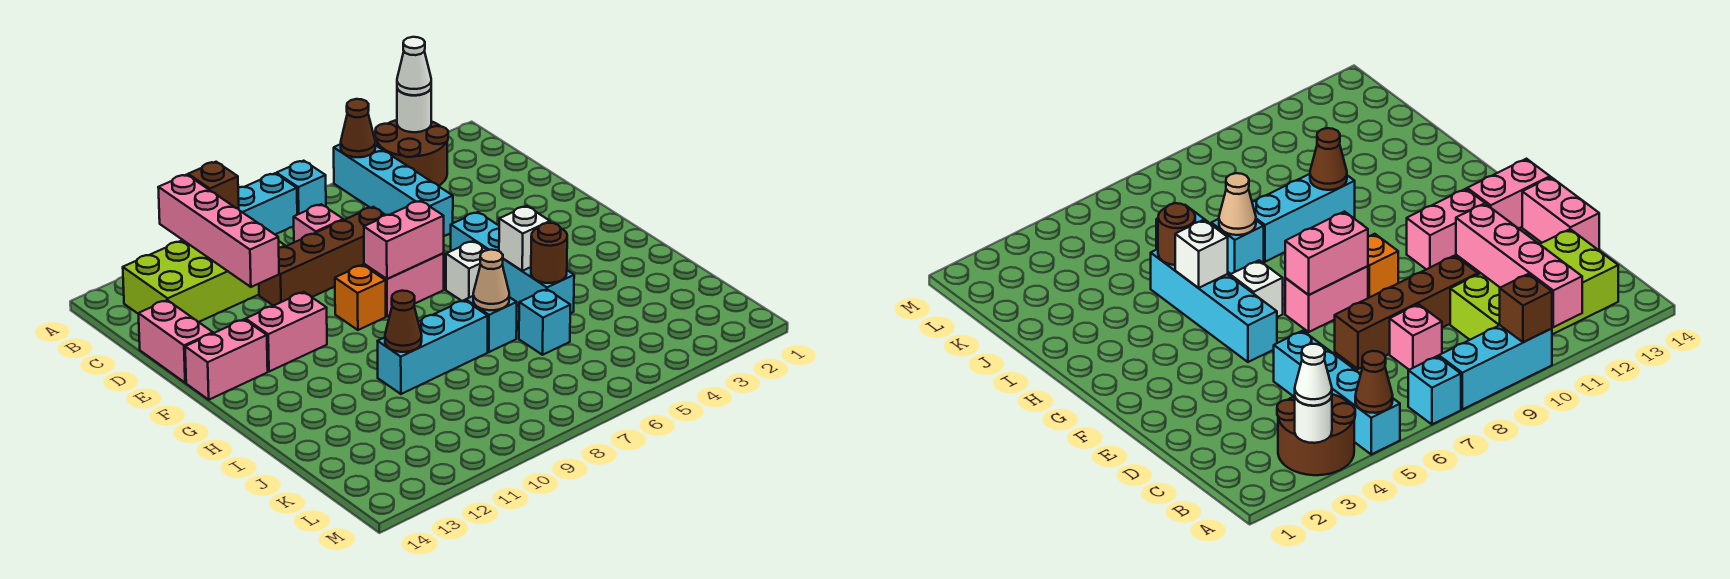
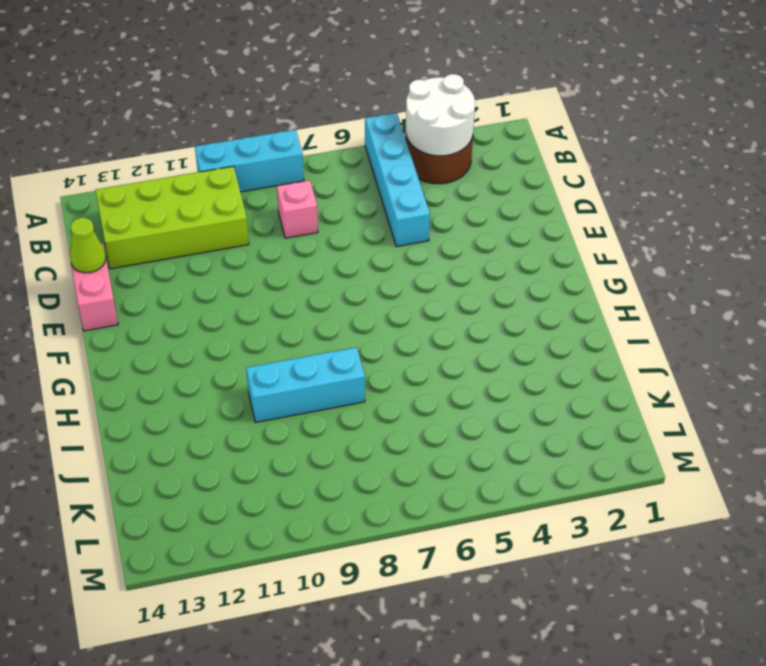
white 2x2 round brick [406,74,475,156] -> white 1x1 round brick [397,89,431,132]
lime 1x1 cone [70,218,106,273] -> none
none -> cyan 1x1 brick [276,161,326,215]
none -> brown 1x4 brick [259,207,385,306]
none -> cyan 1x4 brick [451,212,574,313]

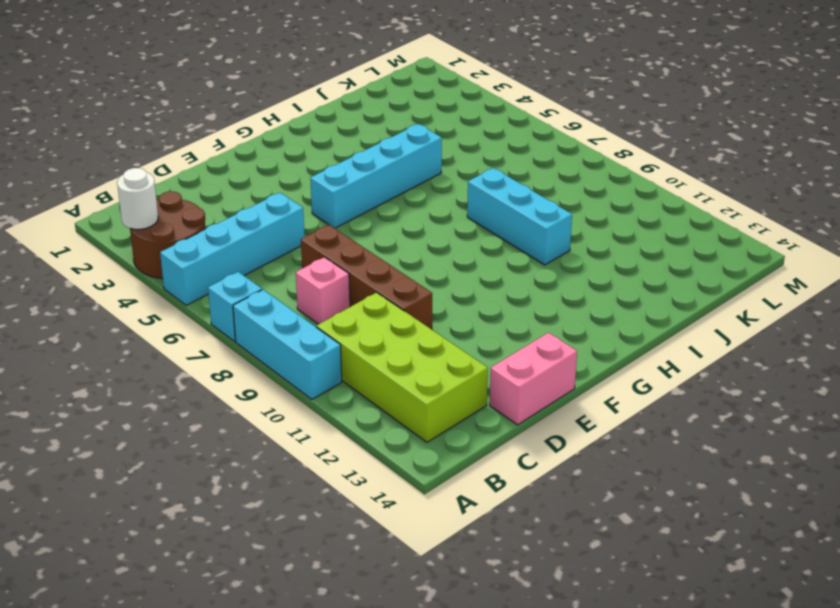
none -> pink 1x2 brick [364,254,444,316]
none -> orange 1x1 brick [335,265,386,330]
none -> pink 1x2 brick [246,292,327,372]

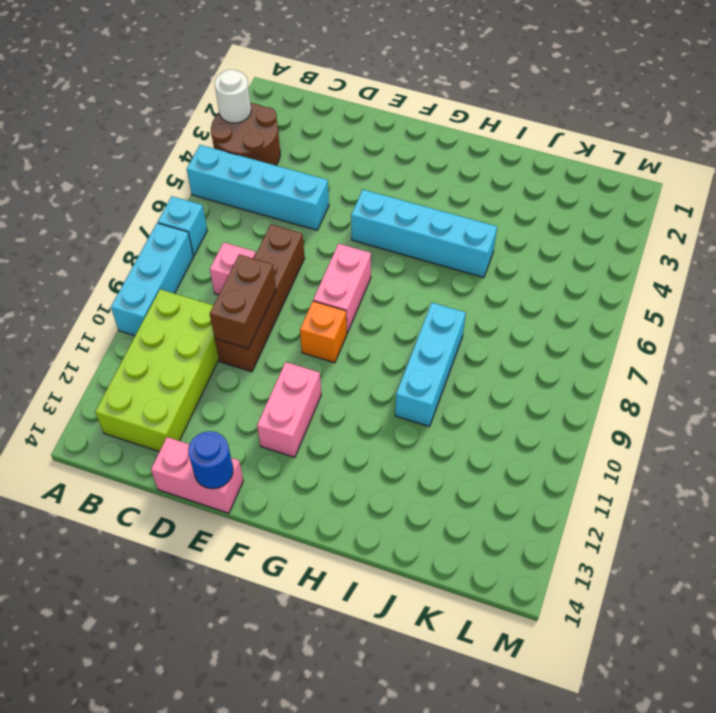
brown 1x2 brick [210,254,276,349] -> none
blue 1x1 round brick [188,431,233,489] -> none
none -> pink 1x2 brick [185,319,268,400]
none -> white 1x1 brick [446,241,487,301]
none -> cyan 1x1 brick [466,296,517,352]

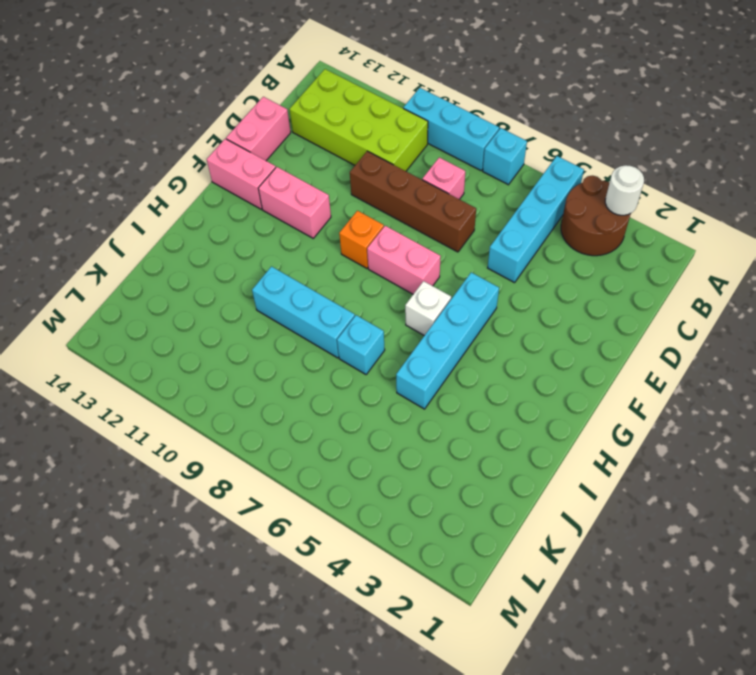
none -> cyan 1x1 brick [519,289,570,355]
none -> brown 1x1 cone [341,99,375,157]
none -> brown 1x1 brick [188,162,239,209]

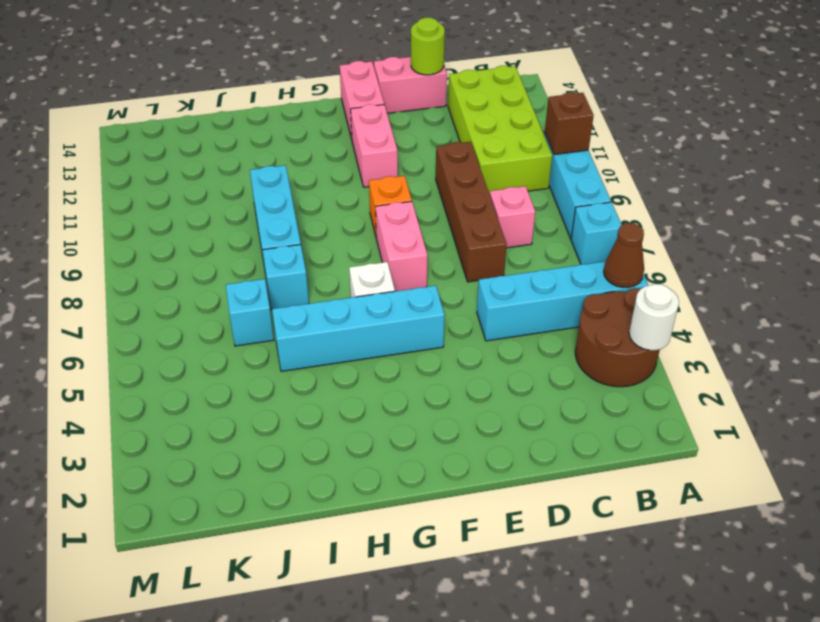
lime 1x1 round brick [411,18,445,75] -> none
none -> pink 1x4 brick [158,175,279,287]
none -> pink 1x2 brick [364,201,444,279]
none -> white 1x1 brick [499,206,550,271]

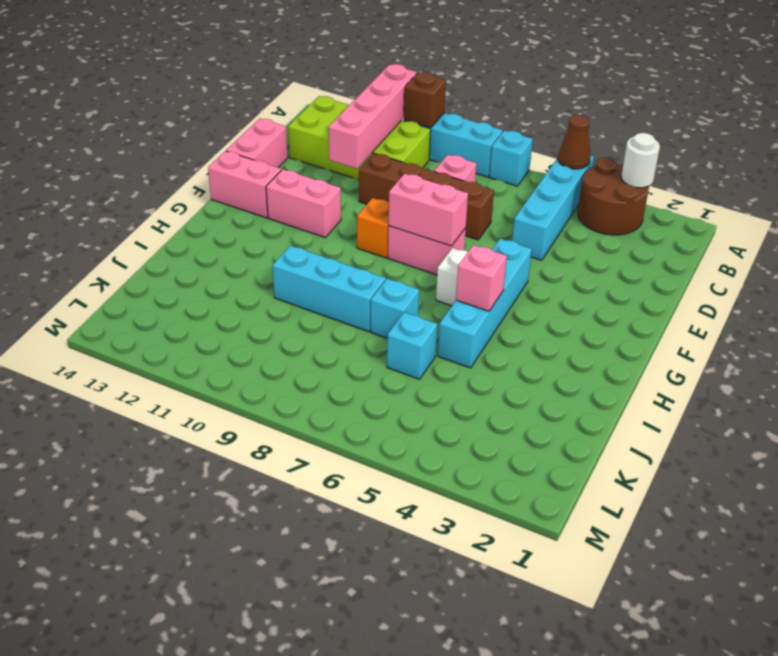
pink 1x1 brick [456,245,507,311] -> white 1x1 brick [499,206,550,271]
none -> brown 1x1 round brick [531,223,567,283]
none -> tan 1x1 cone [473,250,509,310]
none -> brown 1x1 cone [385,291,422,352]

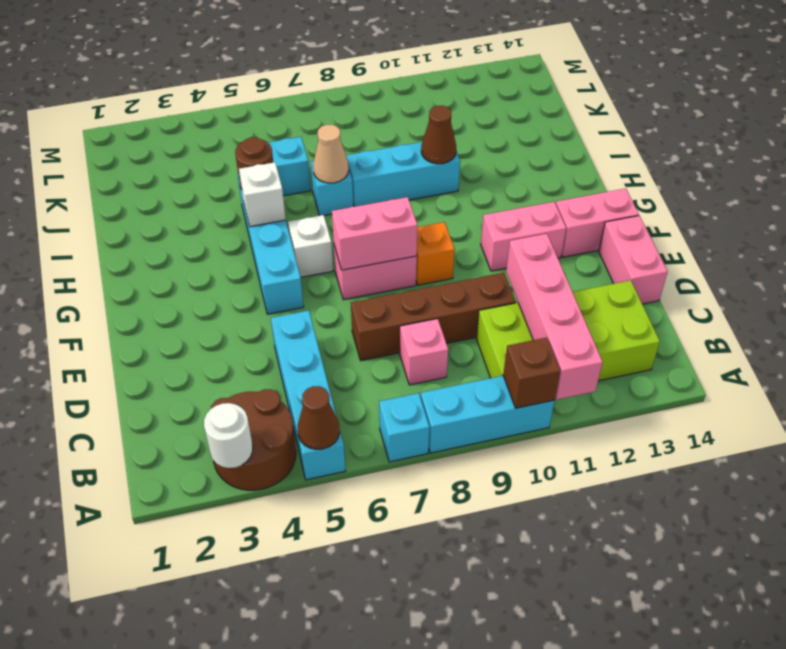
none -> white 1x1 cone [397,37,431,95]

